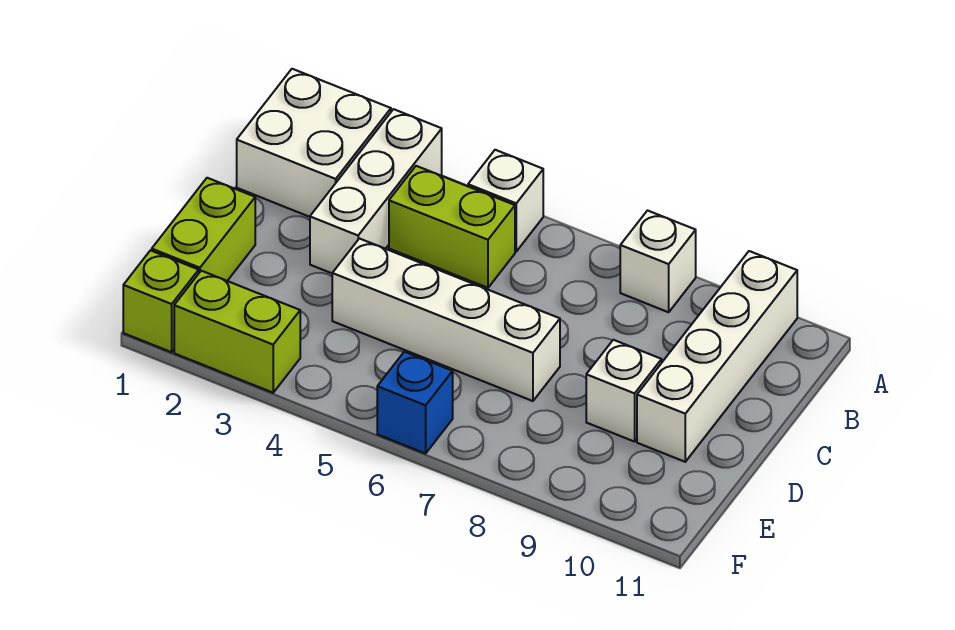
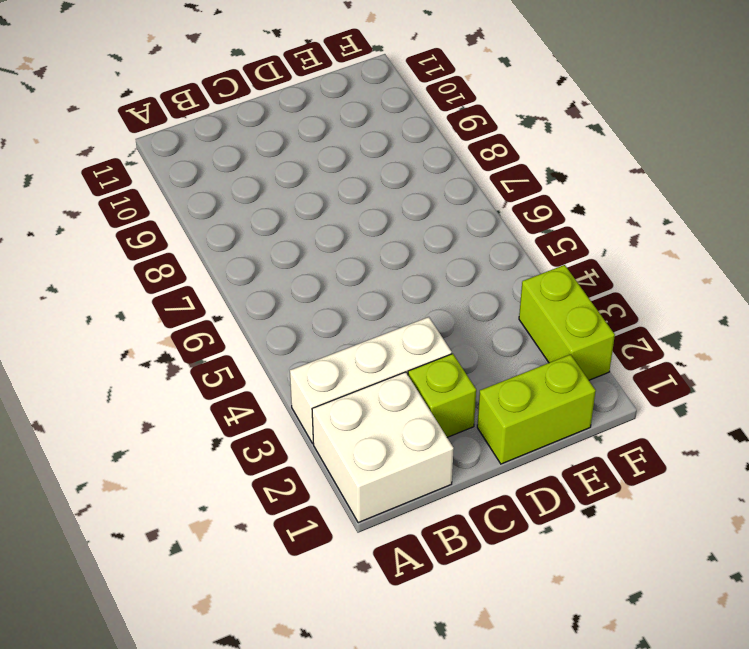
lime 1x1 brick [408,354,476,437] -> lime 1x1 brick moved to [123,250,199,352]
none -> white 1x1 brick [468,150,543,251]
none -> white 1x1 brick [620,211,696,312]
none -> white 1x4 brick [637,251,797,462]

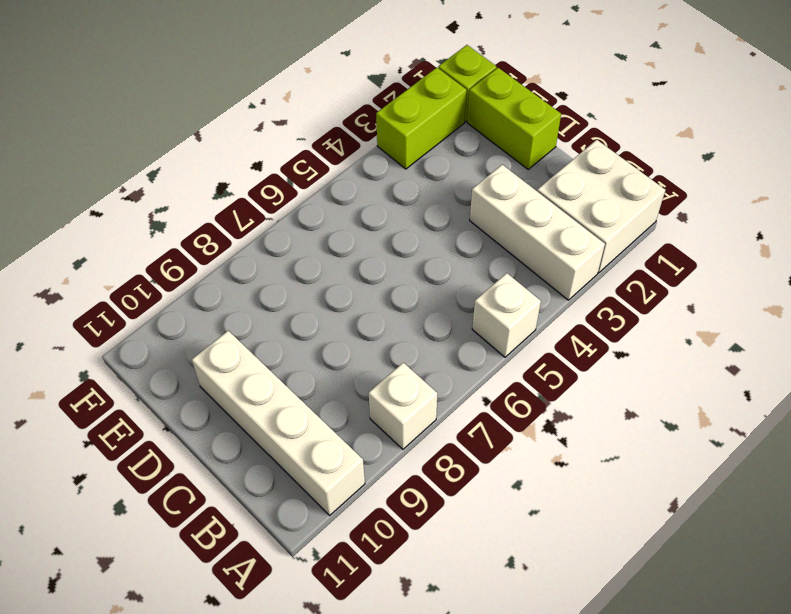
none -> lime 1x2 brick [389,166,515,288]
none -> white 1x4 brick [332,239,560,401]
none -> white 1x1 brick [586,340,662,442]

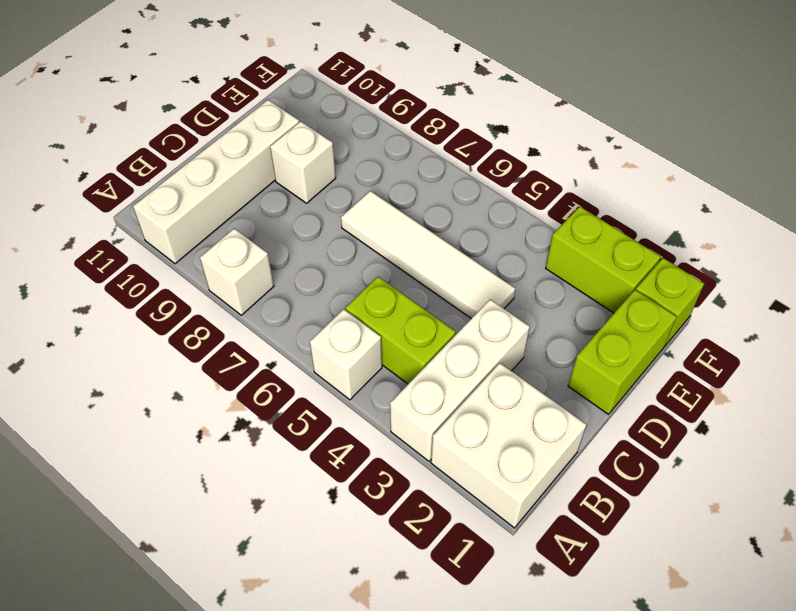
white 1x4 tile [341,191,515,318] -> white 1x4 brick [332,239,560,401]
none -> blue 1x1 brick [377,352,453,454]

